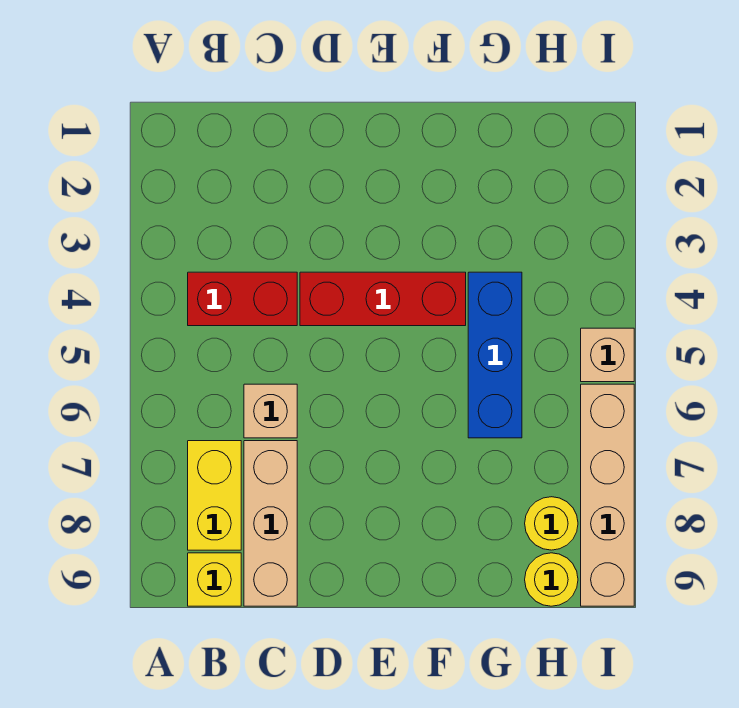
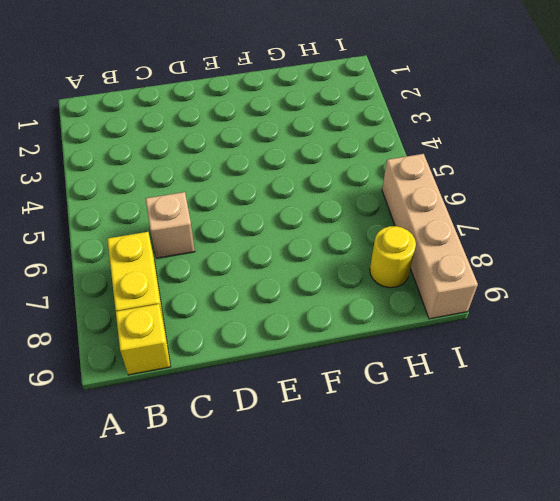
none -> red 1x2 brick [188,272,297,326]
none -> tan 1x3 brick [244,441,297,606]

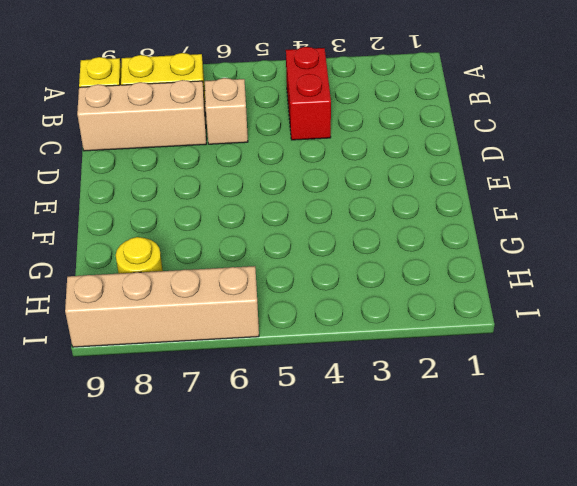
none -> red 1x3 brick [300,272,466,326]
none -> blue 1x3 brick [468,272,522,438]

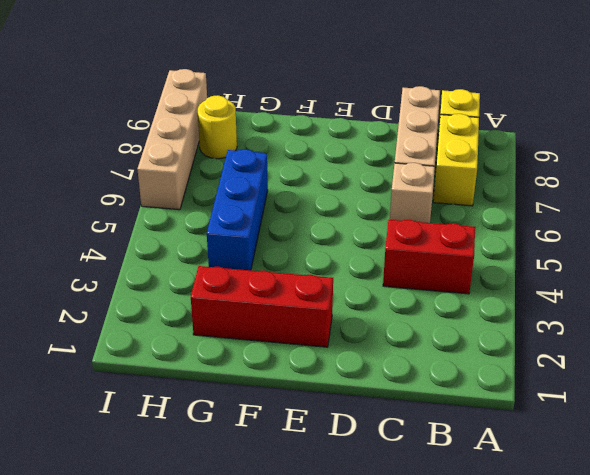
red 1x3 brick [191,266,333,347] -> red 1x3 brick moved to [300,272,466,326]
none -> yellow 1x1 round brick [525,553,578,606]
none -> tan 1x1 brick [581,328,634,382]

